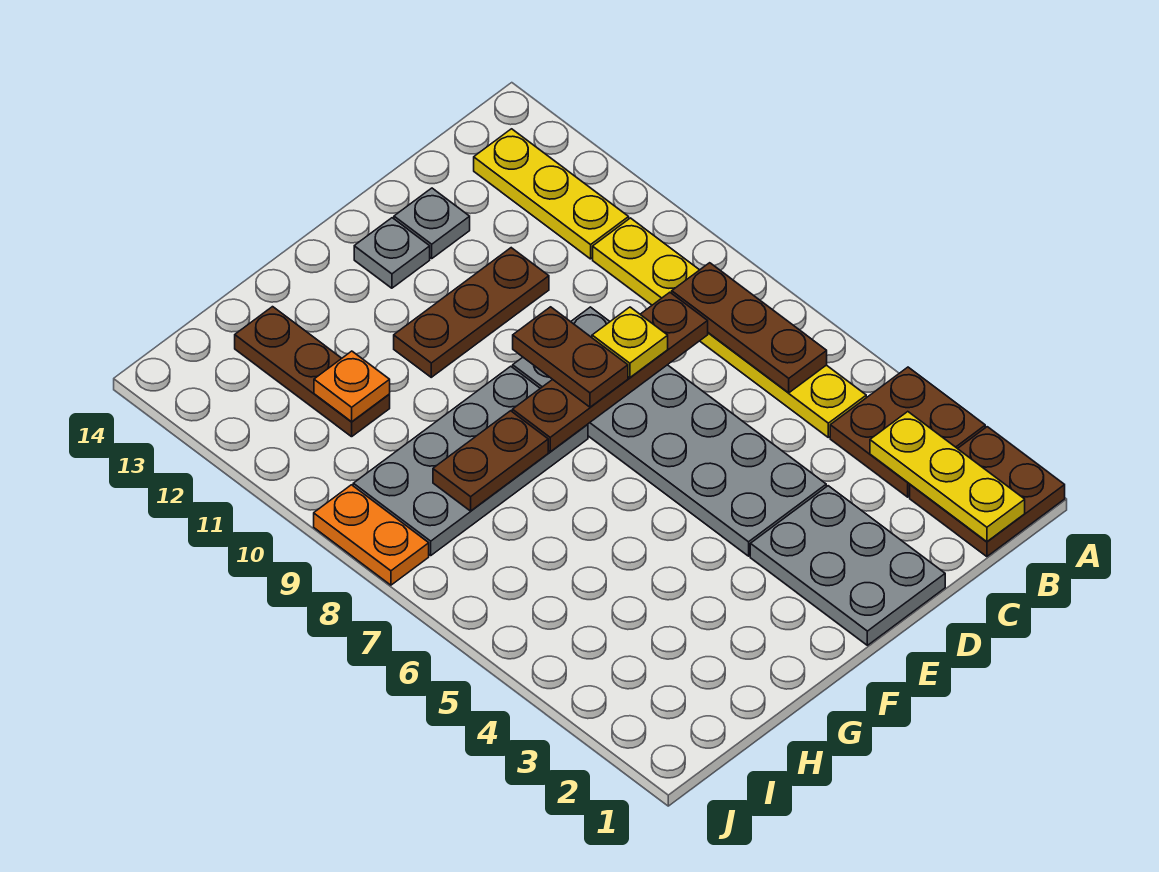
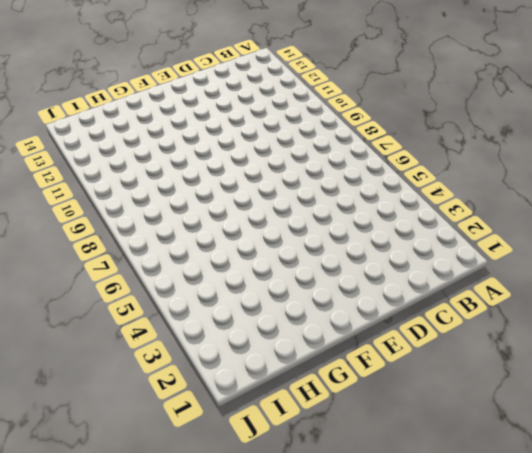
none -> brown 2x2 plate [910,427,1065,557]
none -> brown 2x2 plate [830,367,985,497]
none -> yellow 1x6 plate [593,218,866,437]

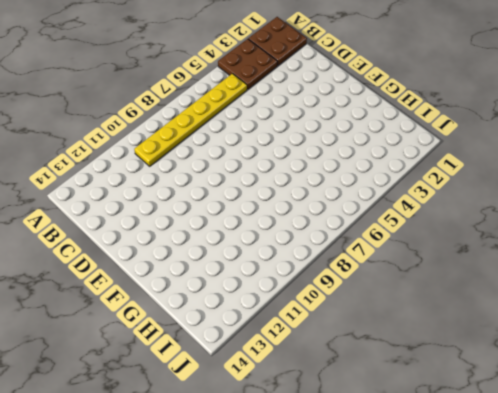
none -> yellow 1x3 plate [474,129,629,259]
none -> grey 2x3 plate [750,486,945,645]
none -> grey 2x6 plate [513,307,826,556]

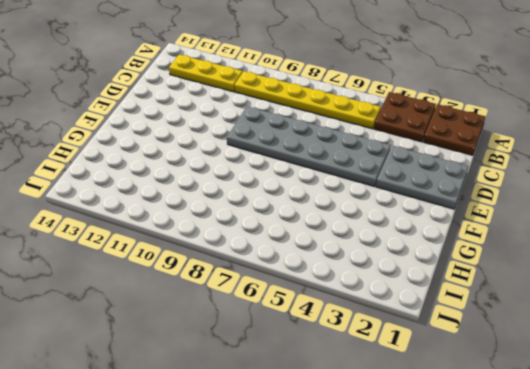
none -> brown 1x3 plate [394,248,549,377]
none -> grey 1x1 plate [394,188,470,258]
none -> grey 1x1 plate [354,218,430,288]

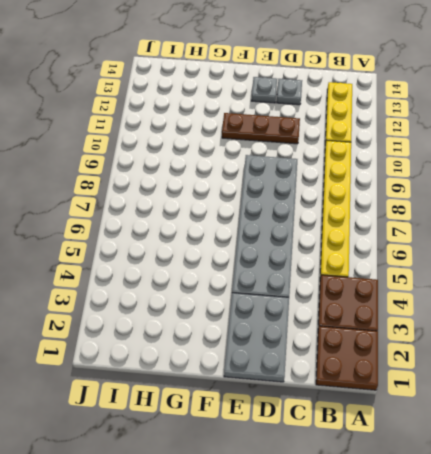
none -> grey 2x4 plate [353,366,588,555]
none -> brown 1x3 plate [235,307,390,437]
none -> orange 1x2 plate [314,485,429,585]

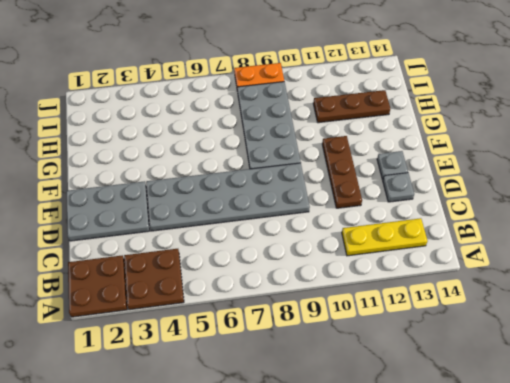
none -> yellow 1x6 plate [593,218,866,437]
none -> yellow 1x3 plate [870,412,1025,542]
none -> brown 1x3 plate [672,263,827,393]

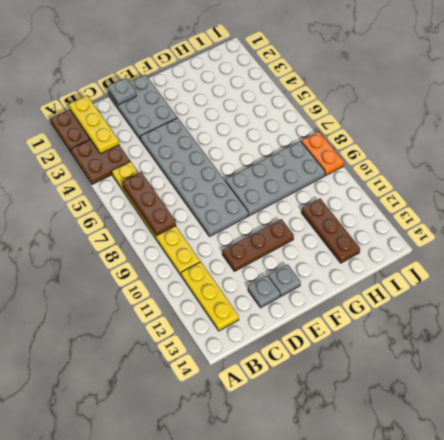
grey 1x1 plate [108,78,136,105] -> none
none -> brown 1x4 plate [512,292,708,452]
none -> brown 1x2 plate [433,411,548,511]
none -> orange 1x1 plate [314,351,390,422]

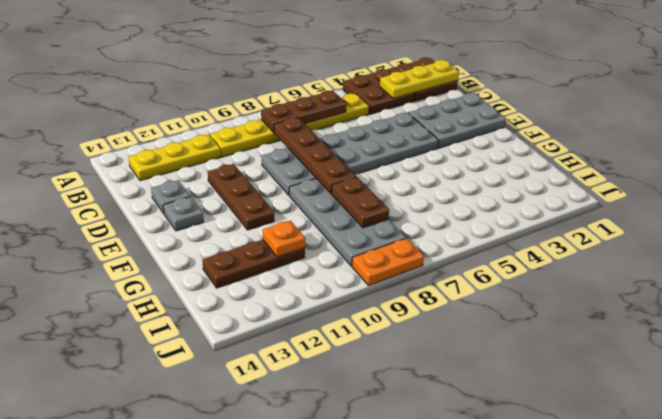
none -> yellow 1x1 plate [592,307,668,378]
none -> brown 1x2 plate [513,307,628,407]

